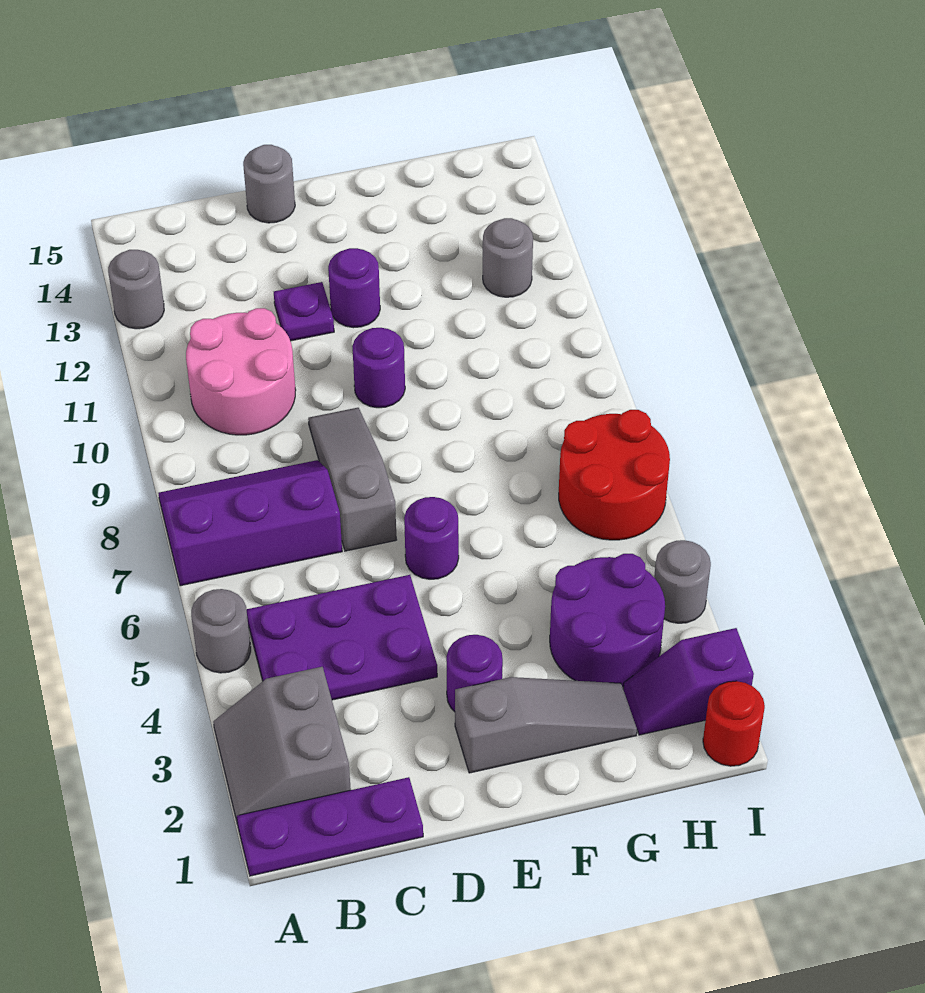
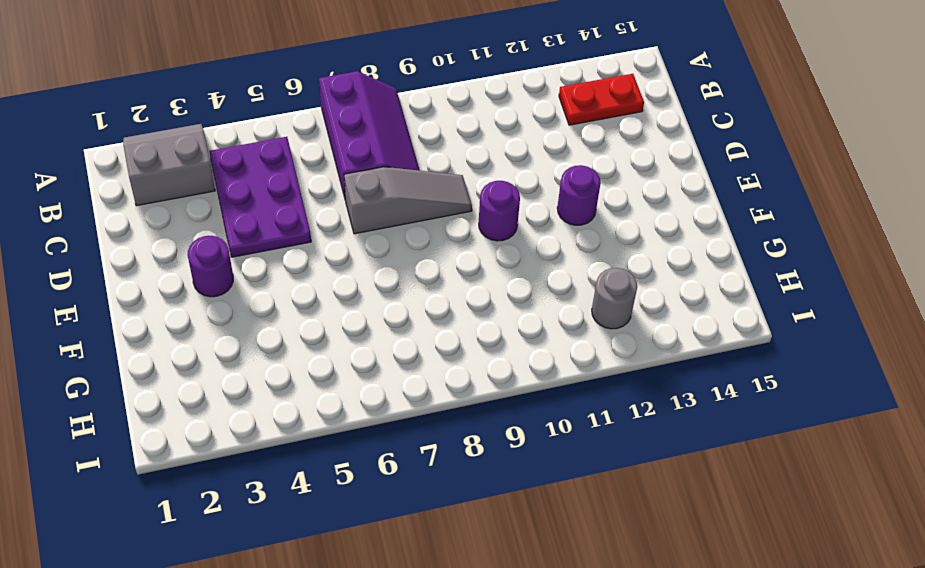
red 1x2 plate [559,74,644,125] -> none
none -> purple 1x3 plate [237,777,423,876]
none -> grey 1x1 round brick [191,589,251,673]
none -> grey 1x1 round brick [108,250,164,329]

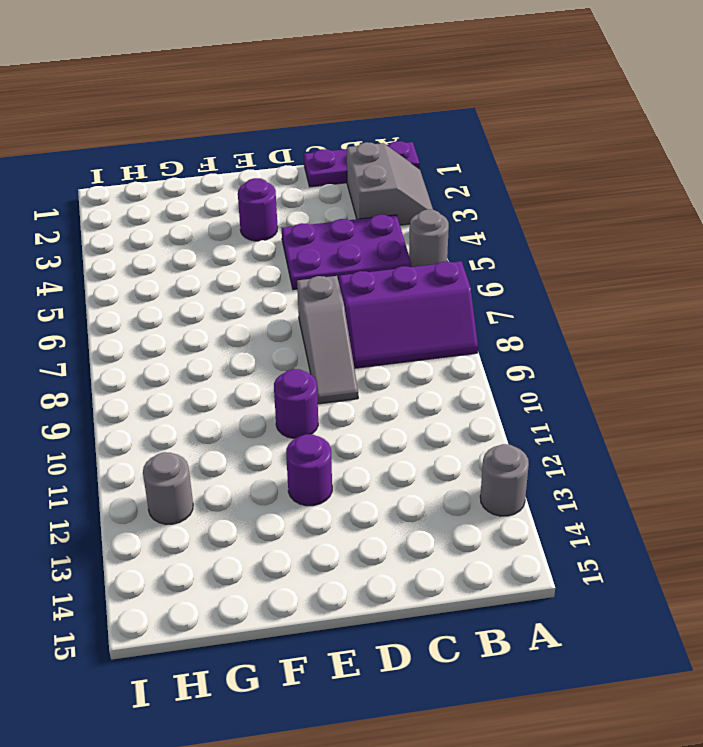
none -> pink 2x2 round brick [186,308,296,435]
none -> purple 1x1 plate [274,282,334,341]
none -> grey 1x1 round brick [243,145,295,223]

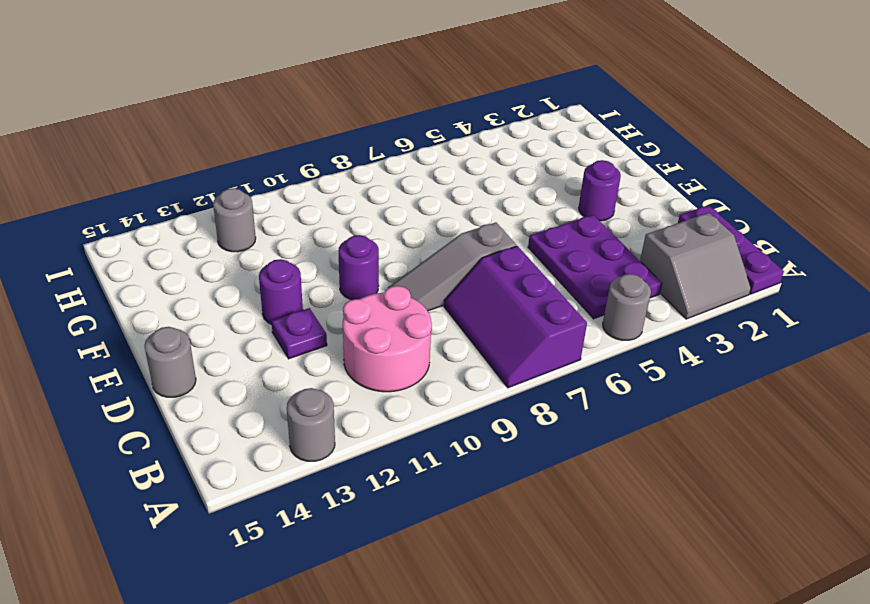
none -> grey 1x3 slope [455,677,637,773]
none -> purple 1x1 round brick [404,497,459,579]
none -> purple 2x2 round brick [550,554,665,687]

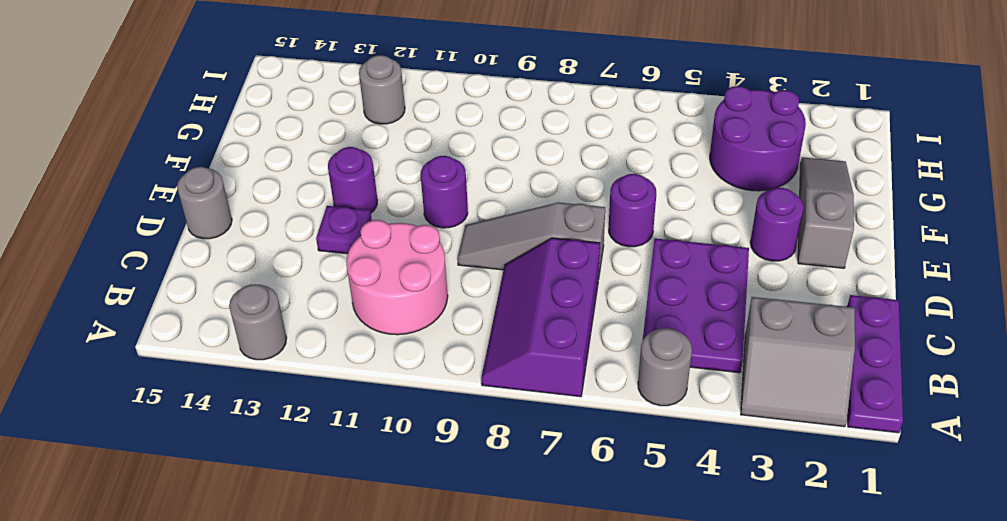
none -> purple 1x2 slope [623,628,754,735]
none -> red 2x2 round brick [559,410,670,540]
none -> red 1x1 round brick [703,681,765,766]

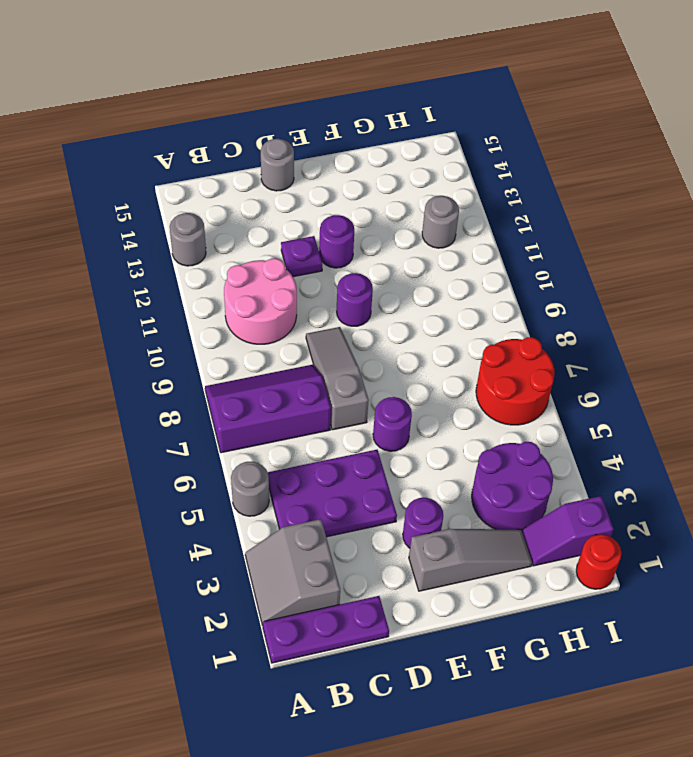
none -> grey 1x1 round brick [654,540,711,623]

